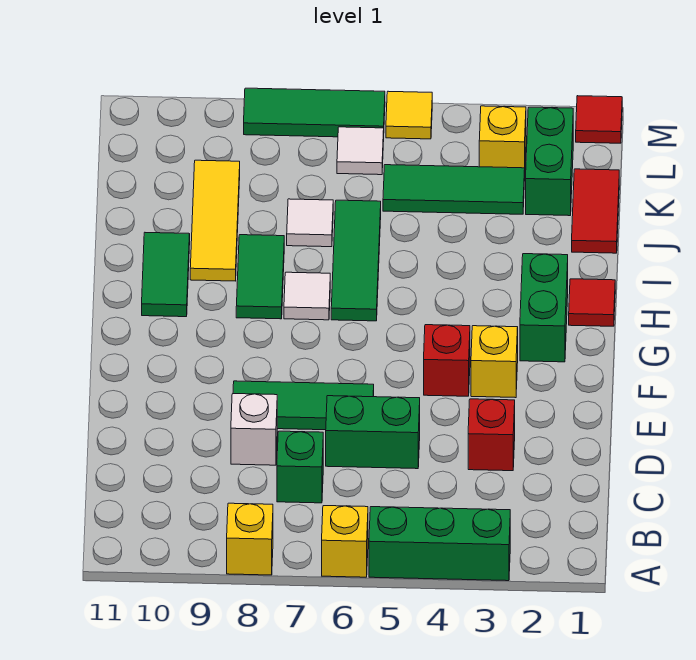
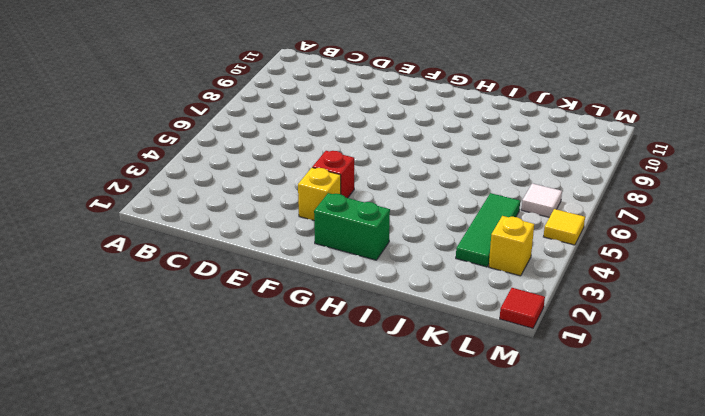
none -> green 1x3 brick [369,507,510,581]
none -> yellow 1x1 brick [322,506,368,577]
none -> yellow 1x1 brick [227,503,273,575]

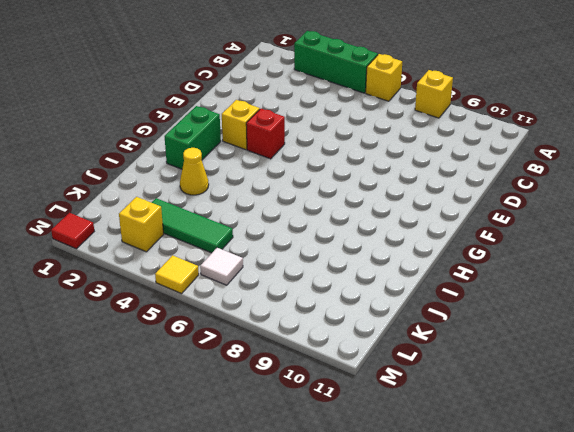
yellow 1x1 cone [180,148,209,195] -> none
none -> green 1x1 brick [277,431,323,503]
none -> red 1x1 brick [468,399,515,471]
none -> green 1x2 brick [326,396,420,469]

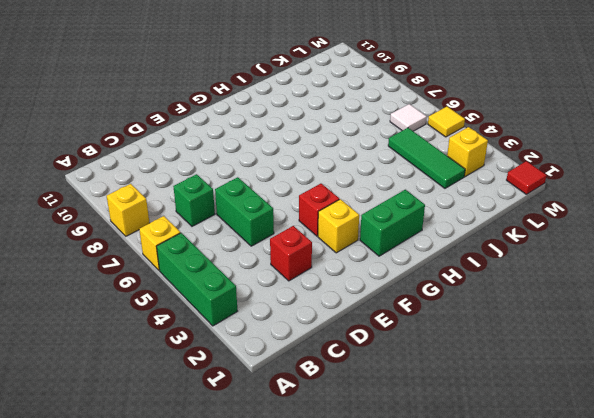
none -> white 1x1 brick [231,394,277,465]
none -> green 1x3 tile [233,381,374,430]
none -> red 1x1 tile [569,279,615,326]

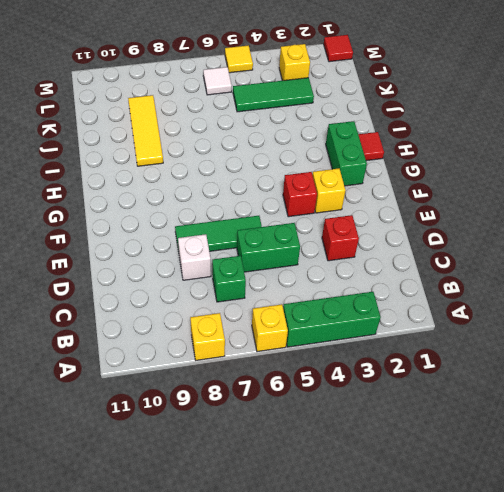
none -> green 1x3 tile [331,200,381,321]
none -> white 1x1 tile [284,272,330,320]
none -> green 1x2 tile [236,235,284,319]

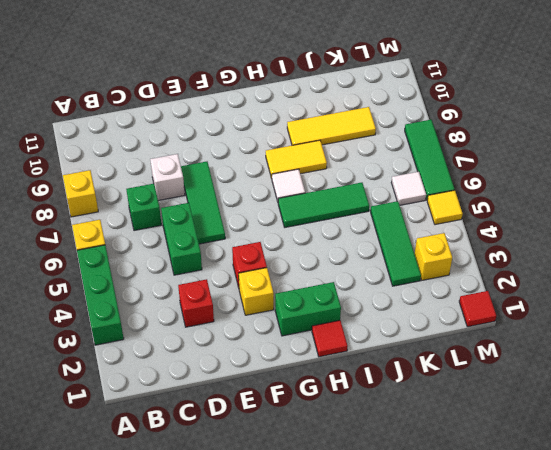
yellow 1x2 tile [266,140,327,179] -> green 1x2 tile [236,235,284,319]
none -> green 1x2 tile [142,233,190,317]
none -> red 1x2 tile [572,169,619,253]
none -> white 1x1 tile [287,199,333,247]

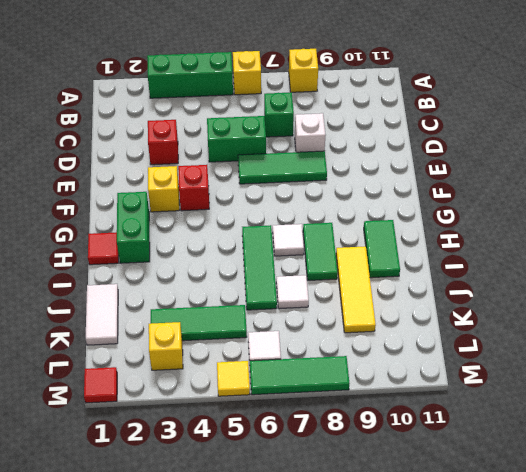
white 1x2 tile [86,284,118,345] -> red 1x2 tile [572,169,619,253]
none -> green 1x2 brick [526,107,573,216]

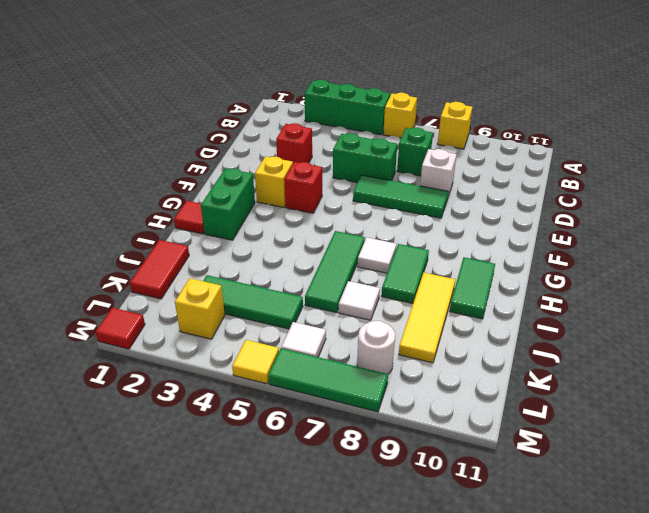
white 1x1 round brick [357,321,395,374] -> none
none -> green 1x2 brick [526,107,573,216]

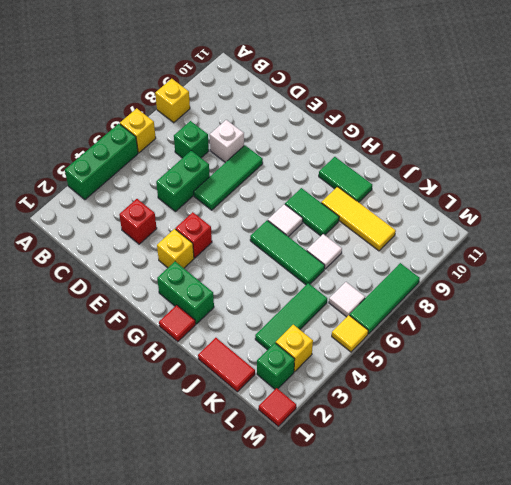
green 1x1 brick [257,343,295,389] -> green 1x2 brick [526,107,573,216]

